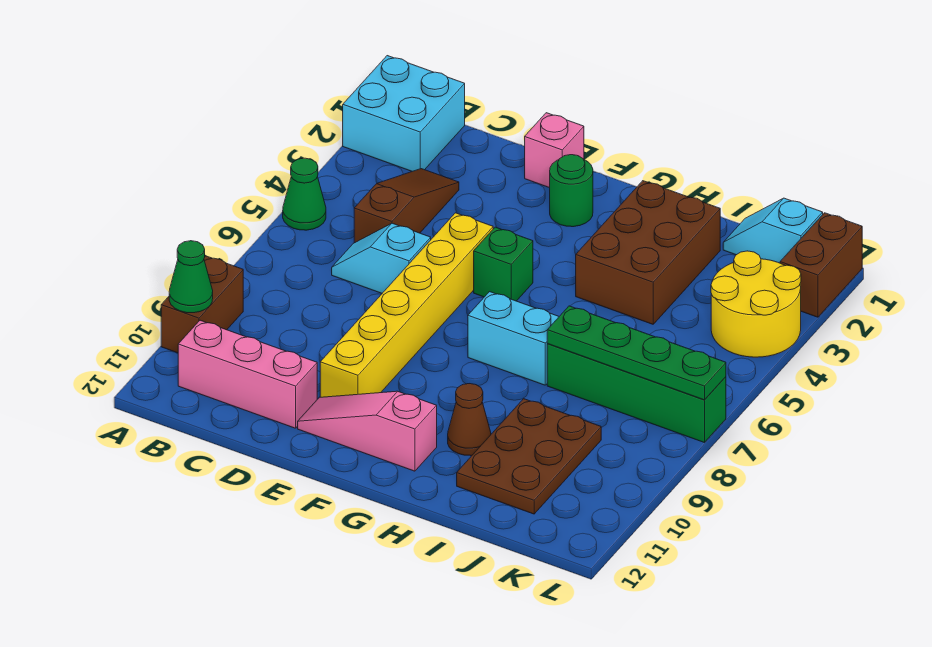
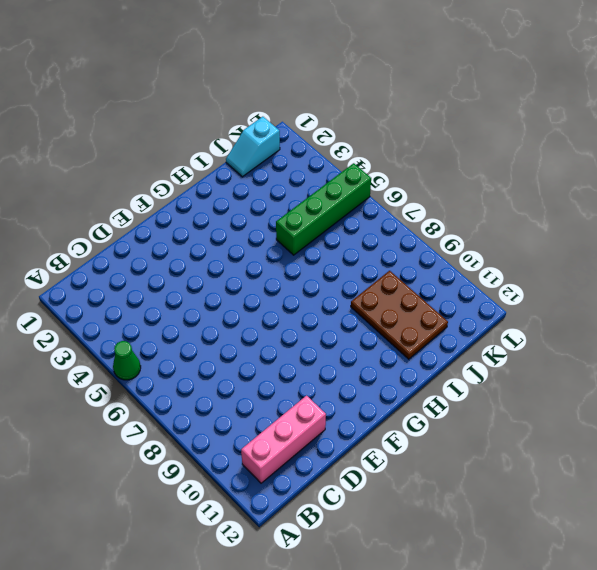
green 1x4 brick [276,163,371,255] -> green 1x4 brick moved to [547,344,726,443]
none -> cyan 2x2 brick [343,56,465,171]
none -> brown 1x2 brick [161,256,243,353]
none -> brown 1x3 slope [354,169,459,243]

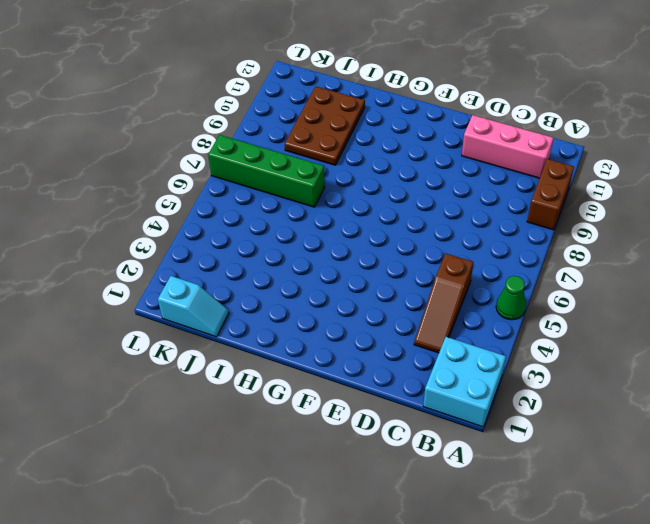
none -> cyan 1x2 slope [332,223,431,293]
none -> pink 1x1 brick [524,113,584,188]
none -> yellow 1x6 brick [320,213,493,397]

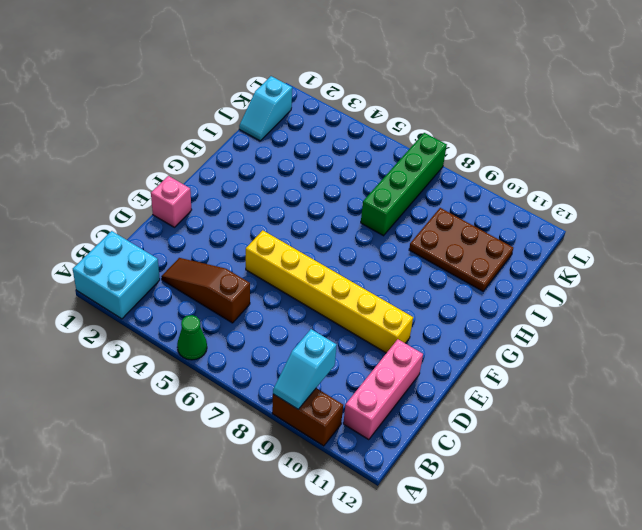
cyan 1x2 slope [273,329,337,409] -> cyan 1x2 slope moved to [332,223,431,293]
none -> pink 1x3 slope [298,391,437,471]
none -> green 1x1 round brick [550,155,593,227]
none -> green 1x1 brick [474,227,533,301]

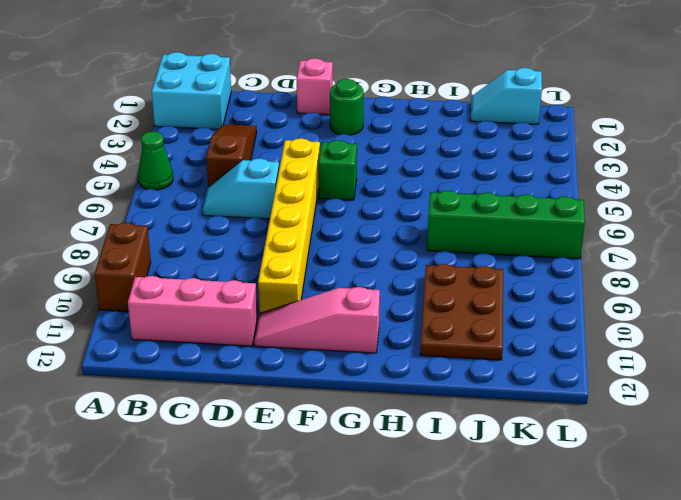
none -> cyan 1x2 brick [468,292,559,385]
none -> brown 2x3 brick [576,181,720,324]
none -> brown 1x1 cone [448,384,491,456]

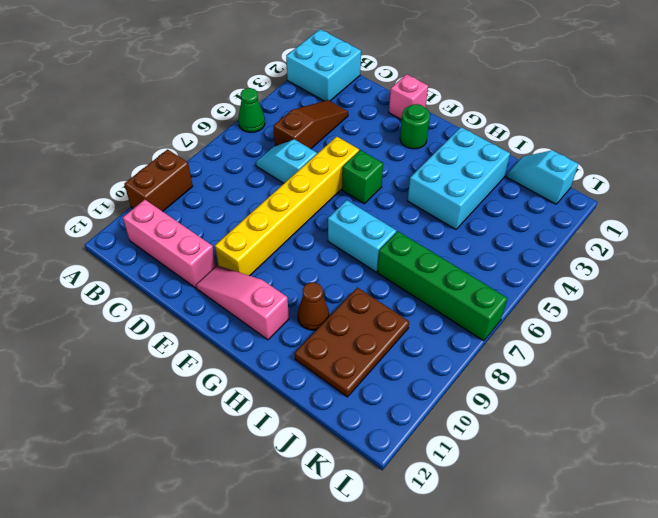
cyan 2x3 brick [408,127,510,229] -> brown 2x3 brick [576,181,720,324]
none -> yellow 2x2 round brick [711,251,801,357]
none -> brown 1x2 brick [780,213,862,317]
none -> green 1x1 cone [169,241,213,313]

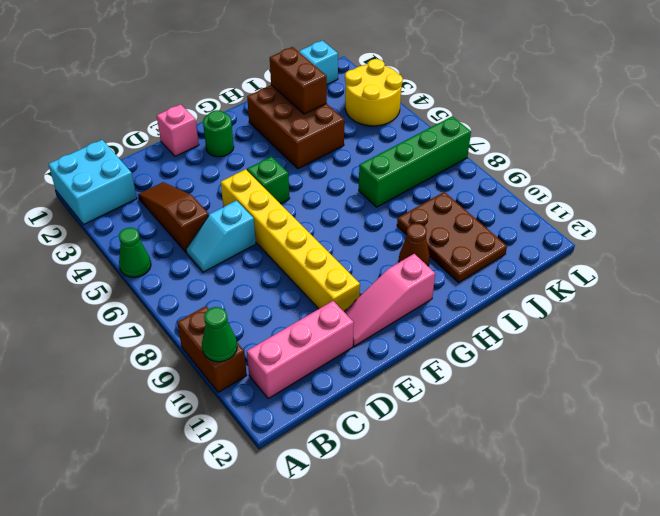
brown 1x2 brick [270,47,327,114] -> brown 1x2 brick moved to [780,213,862,317]
none -> cyan 1x2 brick [468,292,559,385]
none -> green 1x4 plate [547,306,726,400]

